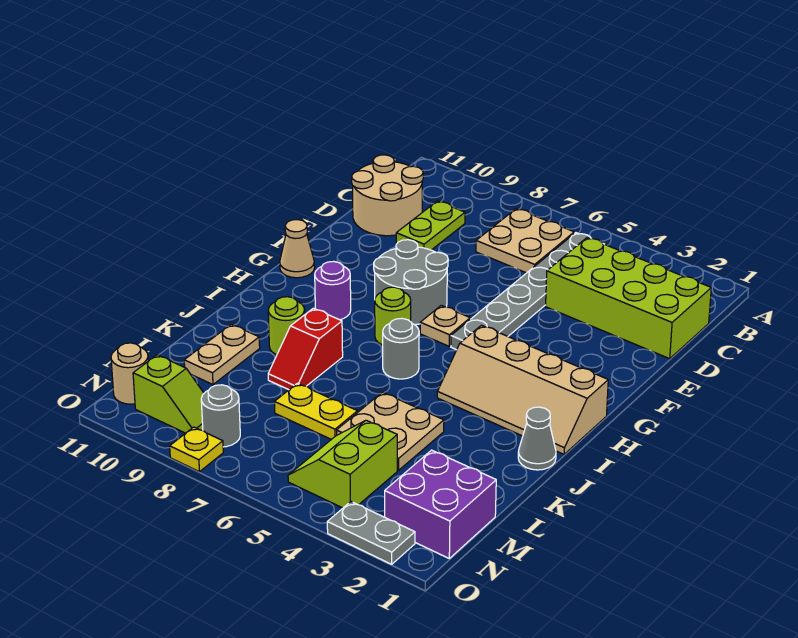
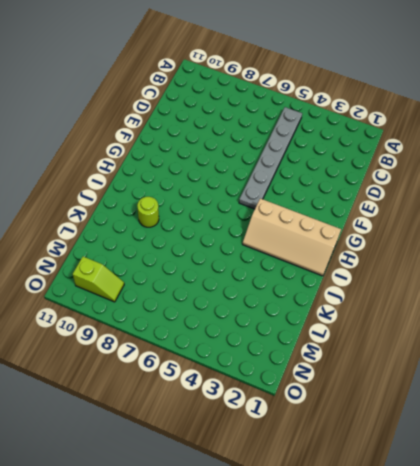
none -> tan 2x2 plate [476,209,574,273]
none -> lime 2x4 brick [546,238,711,359]
none -> lime 1x2 plate [396,201,465,250]

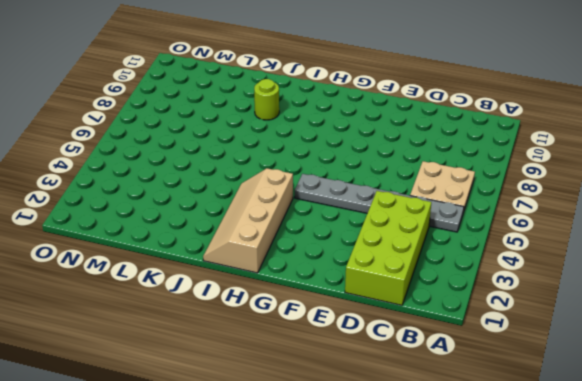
none -> lime 1x2 plate [396,201,465,250]
none -> tan 2x2 round brick [352,155,423,236]
none -> grey 2x2 round brick [374,240,448,325]

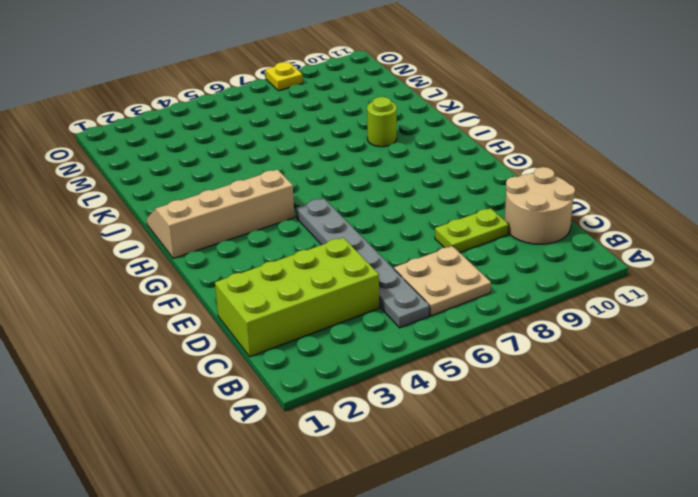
lime 1x2 plate [435,208,509,253] -> lime 1x2 plate turned to [396,201,465,250]
none -> grey 2x2 round brick [374,240,448,325]
none -> tan 1x1 plate [420,305,470,346]
none -> tan 1x1 cone [280,220,315,278]

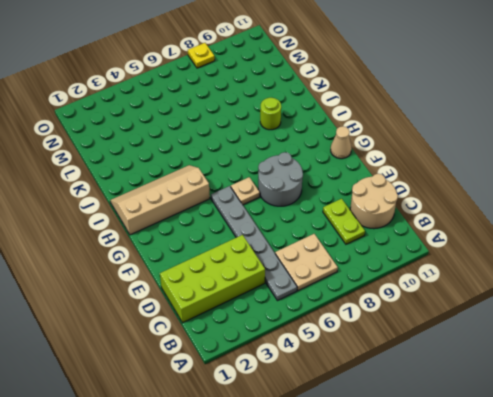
none -> lime 1x1 round brick [375,287,411,345]
none -> purple 1x1 round brick [315,261,351,320]
none -> grey 1x1 round brick [383,318,419,379]

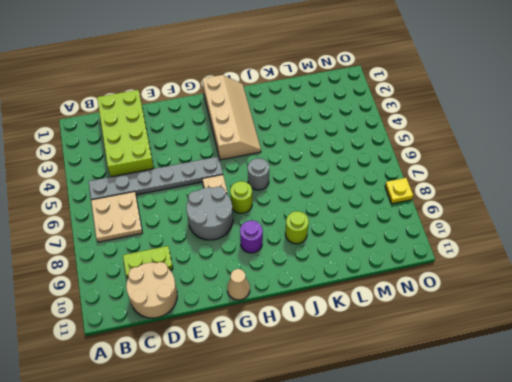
none -> grey 1x1 cone [518,407,556,470]
none -> red 1x2 slope [268,308,343,390]
none -> tan 2x2 plate [337,392,444,470]

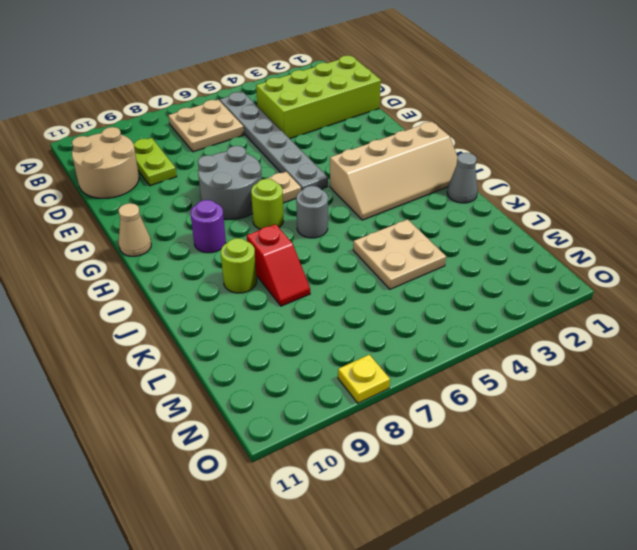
none -> tan 1x2 plate [184,324,260,384]
none -> yellow 1x2 plate [275,383,358,439]
none -> purple 2x2 brick [385,450,496,558]

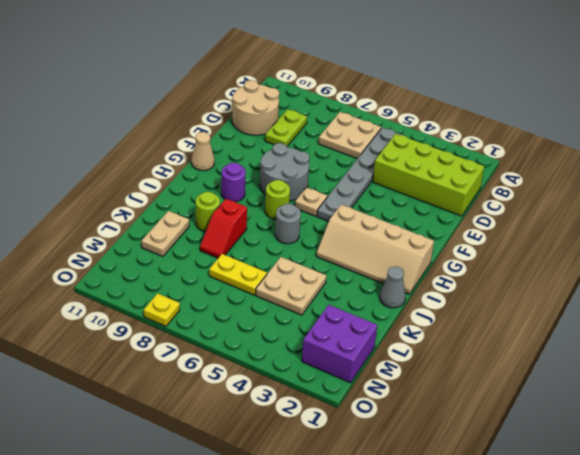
none -> lime 2x2 slope [288,420,397,508]
none -> grey 1x1 round brick [201,385,240,447]
none -> lime 1x2 slope [133,355,204,433]

